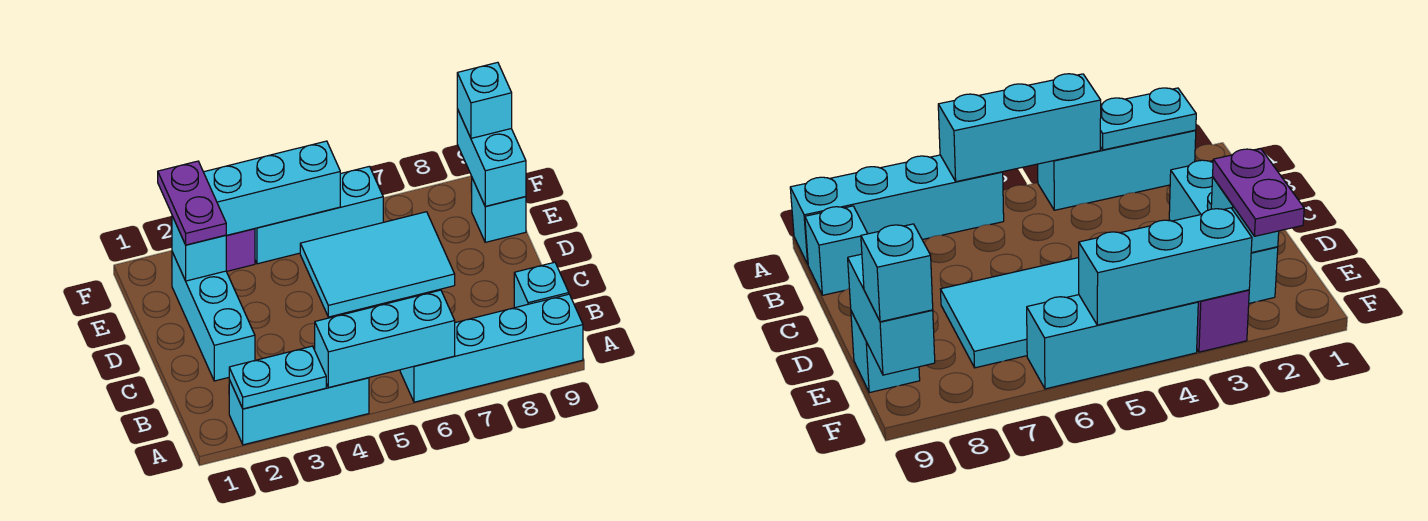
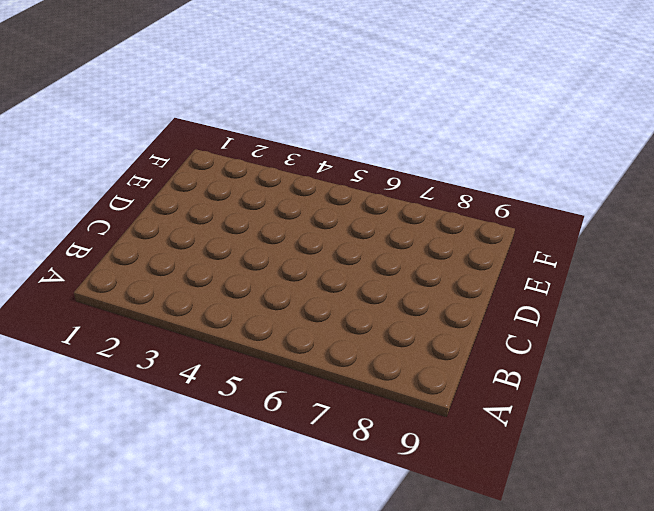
none -> cyan 1x3 brick [229,378,369,445]
none -> cyan 1x4 brick [400,294,583,402]
none -> cyan 1x1 brick [514,262,569,308]

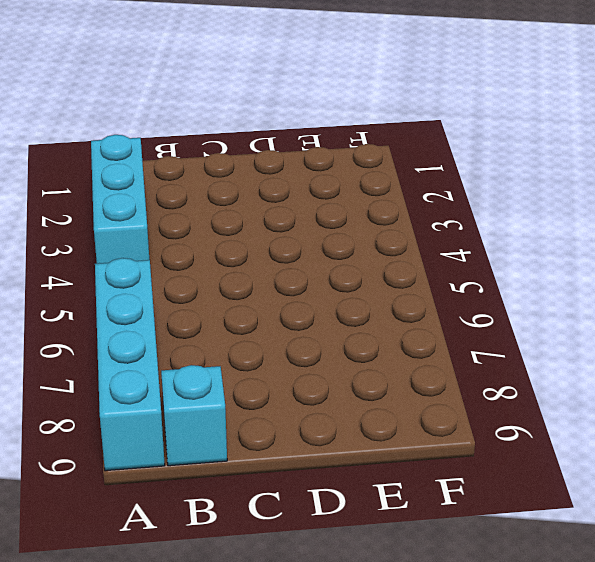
none -> cyan 1x3 brick [172,252,255,381]
none -> cyan 2x3 tile [300,212,455,317]
none -> cyan 1x1 brick [472,178,526,242]

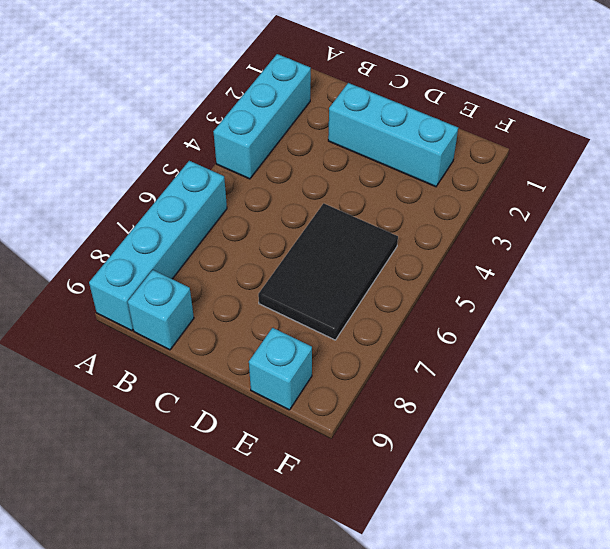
black 2x3 tile [258,203,398,340] -> cyan 2x3 tile [300,212,455,317]
none -> purple 1x1 brick [226,229,255,271]
none -> cyan 1x3 brick [255,166,383,264]
none -> cyan 1x2 plate [229,346,326,409]

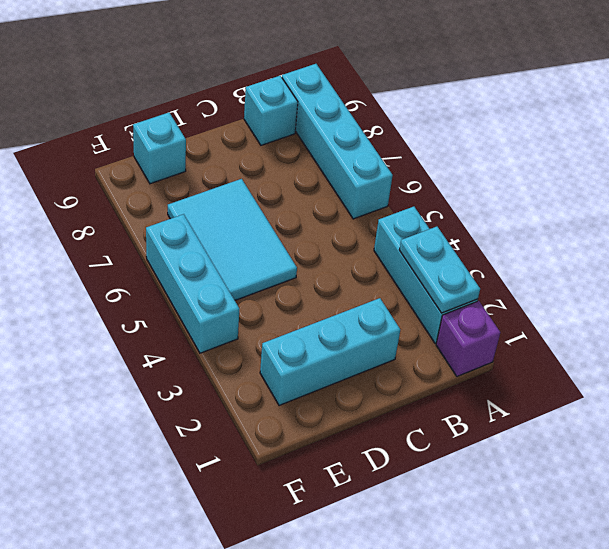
purple 1x1 brick [436,301,500,376] -> purple 1x1 brick moved to [226,229,255,271]
none -> cyan 1x3 brick [314,290,455,388]
none -> cyan 1x1 brick [172,216,226,281]
none -> cyan 1x2 brick [457,109,526,206]

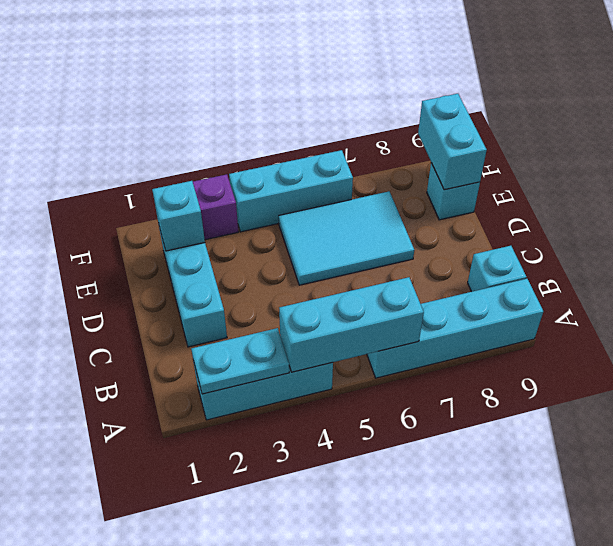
none -> cyan 1x3 brick [204,141,340,235]
none -> purple 1x2 plate [158,161,226,245]
none -> cyan 1x1 brick [457,62,512,138]

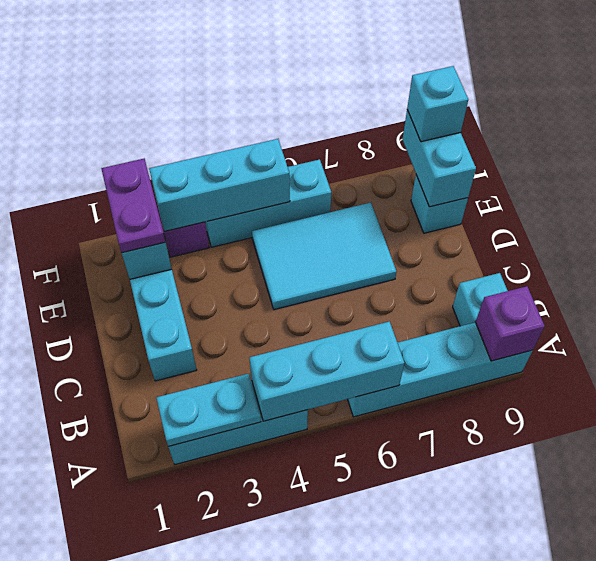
purple 1x1 brick [476,286,545,361] -> none

